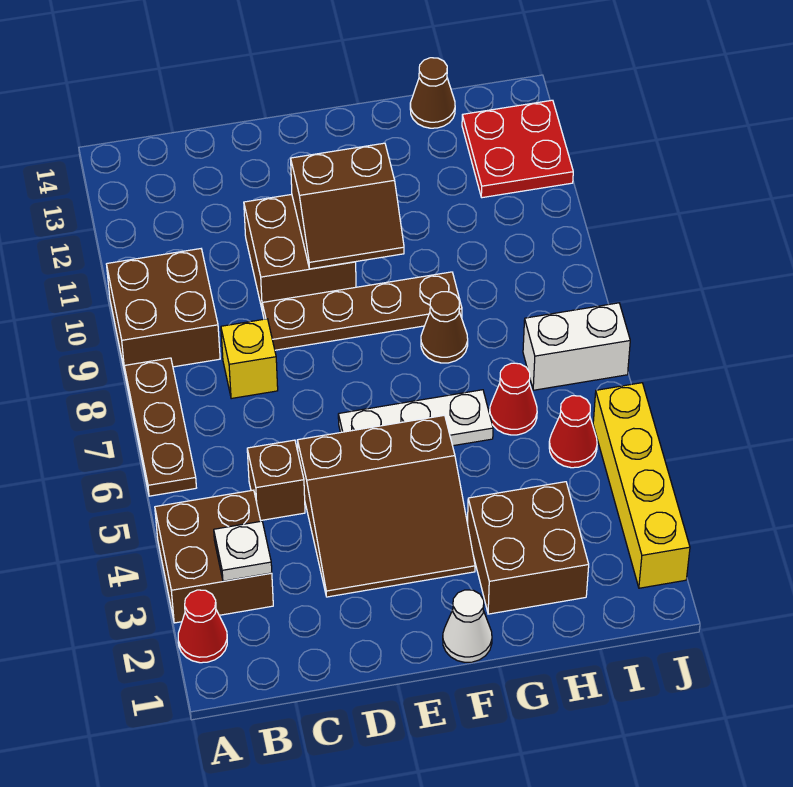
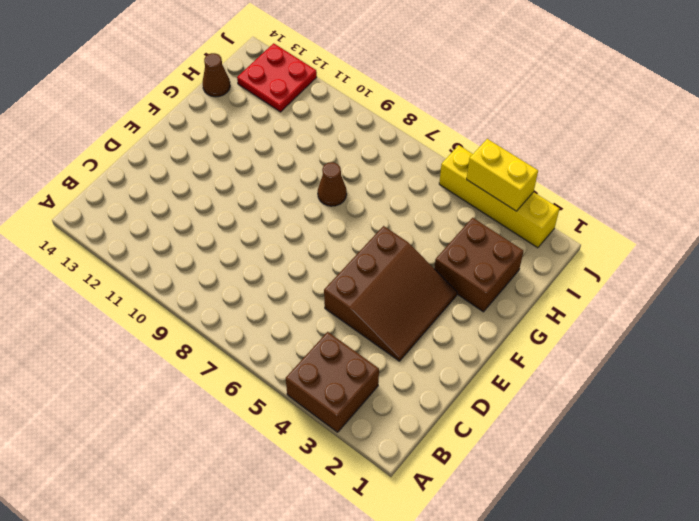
yellow 1x2 brick [467,139,538,211] -> none
none -> red 1x1 cone [178,590,227,663]
none -> brown 1x3 plate [124,358,196,496]
none -> brown 2x2 brick [107,249,220,372]

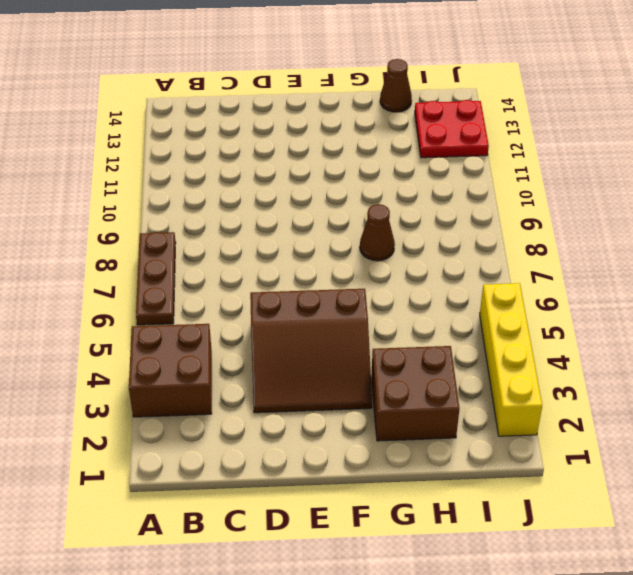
none -> red 1x1 cone [178,590,227,663]
none -> brown 2x2 brick [107,249,220,372]
none -> brown 1x1 brick [247,440,305,521]

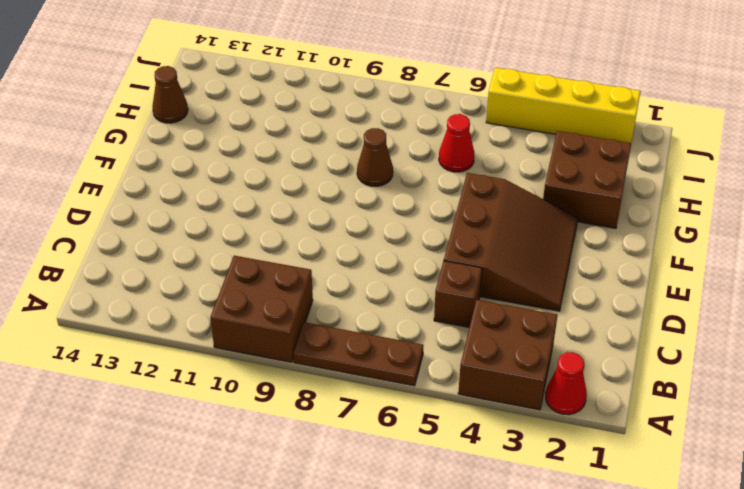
none -> yellow 1x1 brick [221,319,278,399]
none -> brown 1x4 plate [262,272,462,350]
none -> brown 2x2 brick [244,194,356,312]

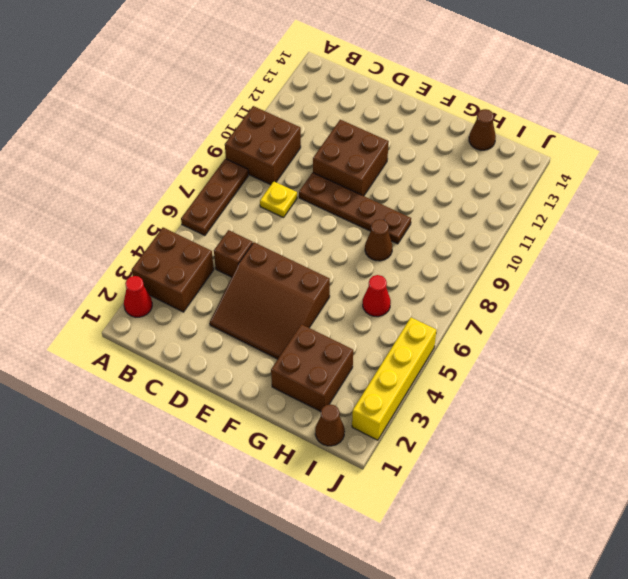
yellow 1x1 plate [260,181,297,218] -> yellow 1x1 brick [221,319,278,399]
brown 1x1 cone [315,404,345,446] -> none
none -> white 1x3 plate [338,390,493,446]
none -> white 1x1 cone [443,590,492,662]
none -> red 1x1 cone [549,396,597,468]

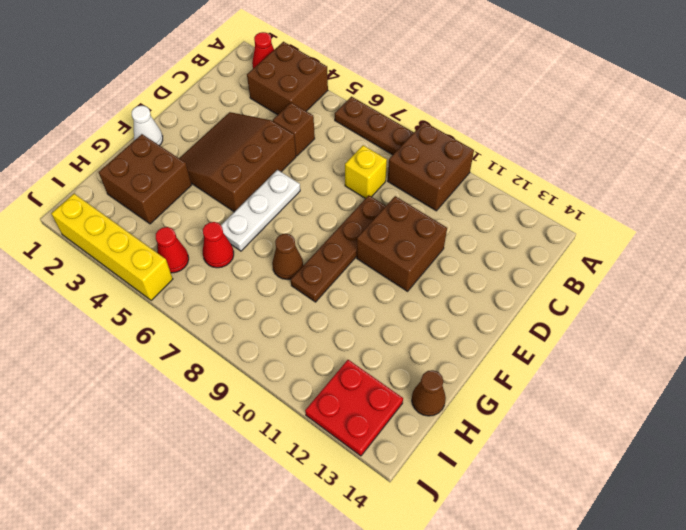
none -> white 1x2 brick [523,303,630,390]
none -> white 1x1 plate [214,521,272,581]
none -> brown 2x2 slope [291,143,404,269]

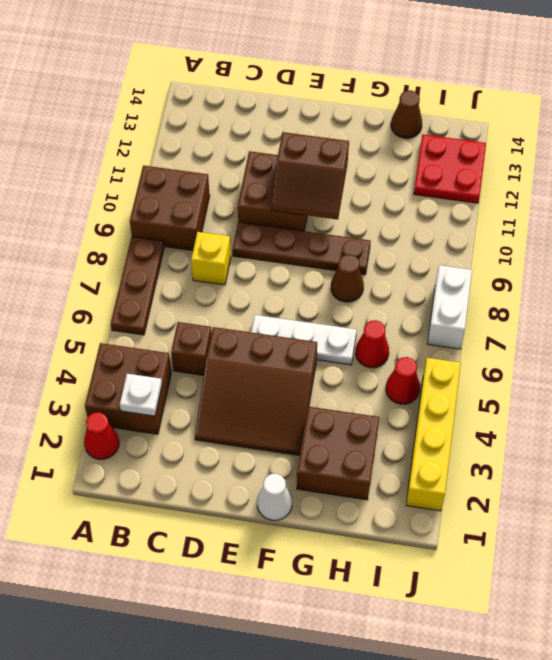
white 1x2 brick [428,265,472,349] -> white 1x2 brick turned to [523,303,630,390]

